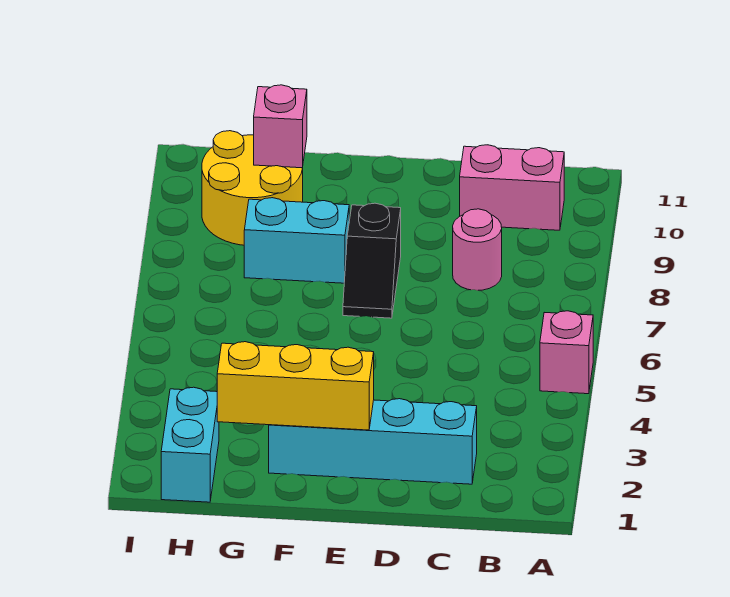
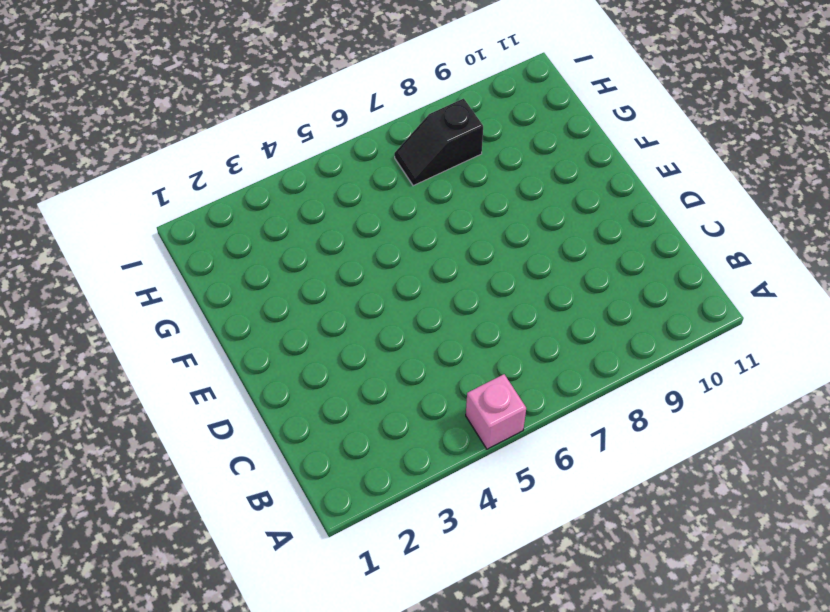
black 1x2 slope [394,98,483,186] -> black 1x2 slope moved to [343,203,401,318]
none -> pink 1x2 brick [460,145,564,230]
none -> cyan 1x4 brick [269,399,477,484]

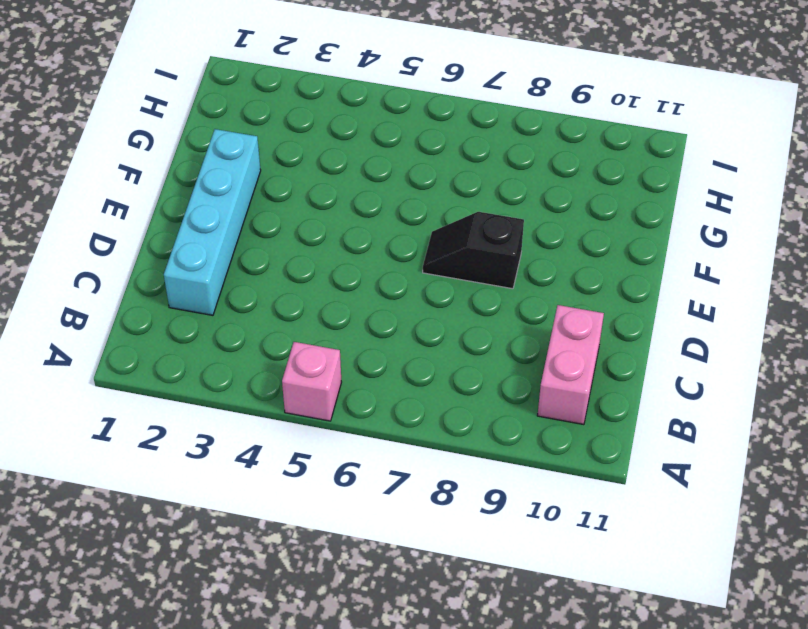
none -> pink 1x1 round brick [453,209,502,290]
none -> cyan 1x2 brick [244,198,349,283]

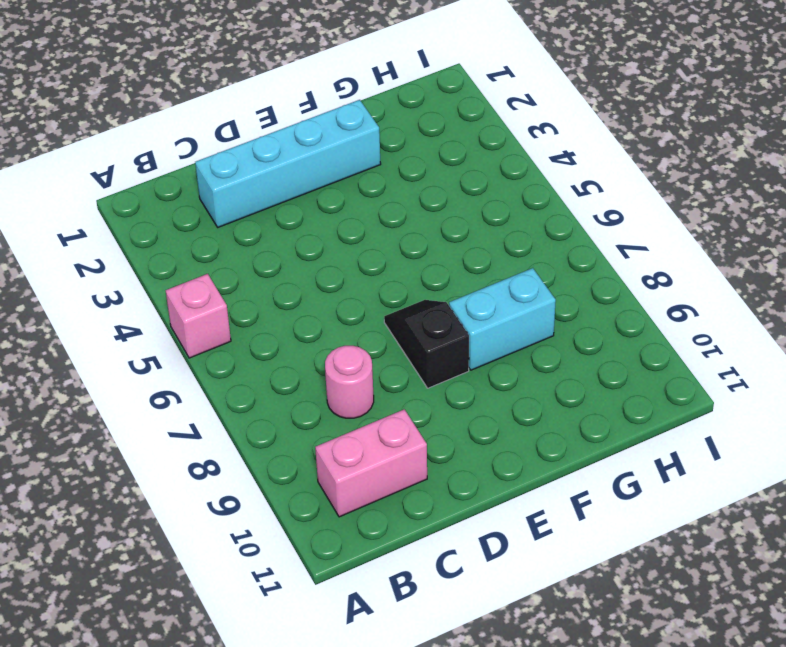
none -> yellow 2x2 round brick [202,131,303,245]
none -> cyan 1x2 brick [161,387,219,502]

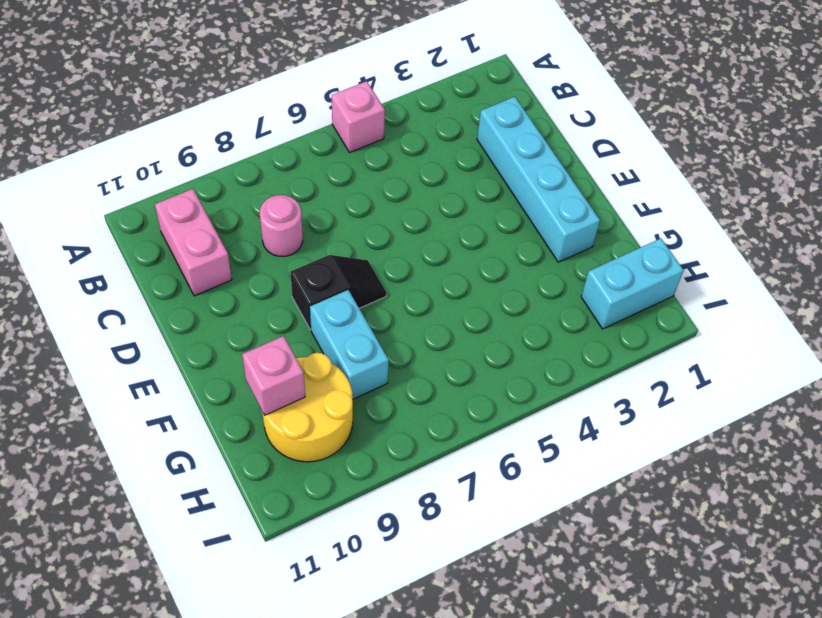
none -> yellow 1x3 brick [217,342,374,430]

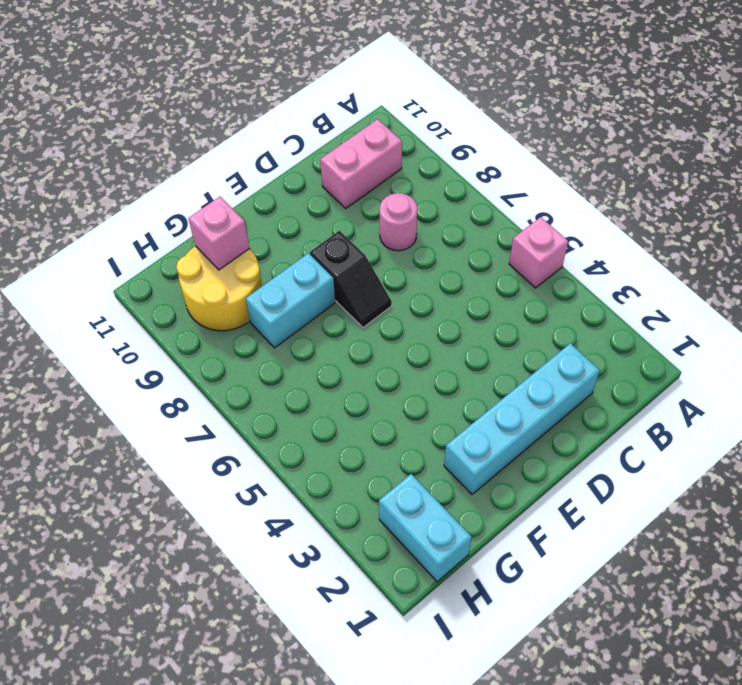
none -> yellow 1x3 brick [217,342,374,430]

